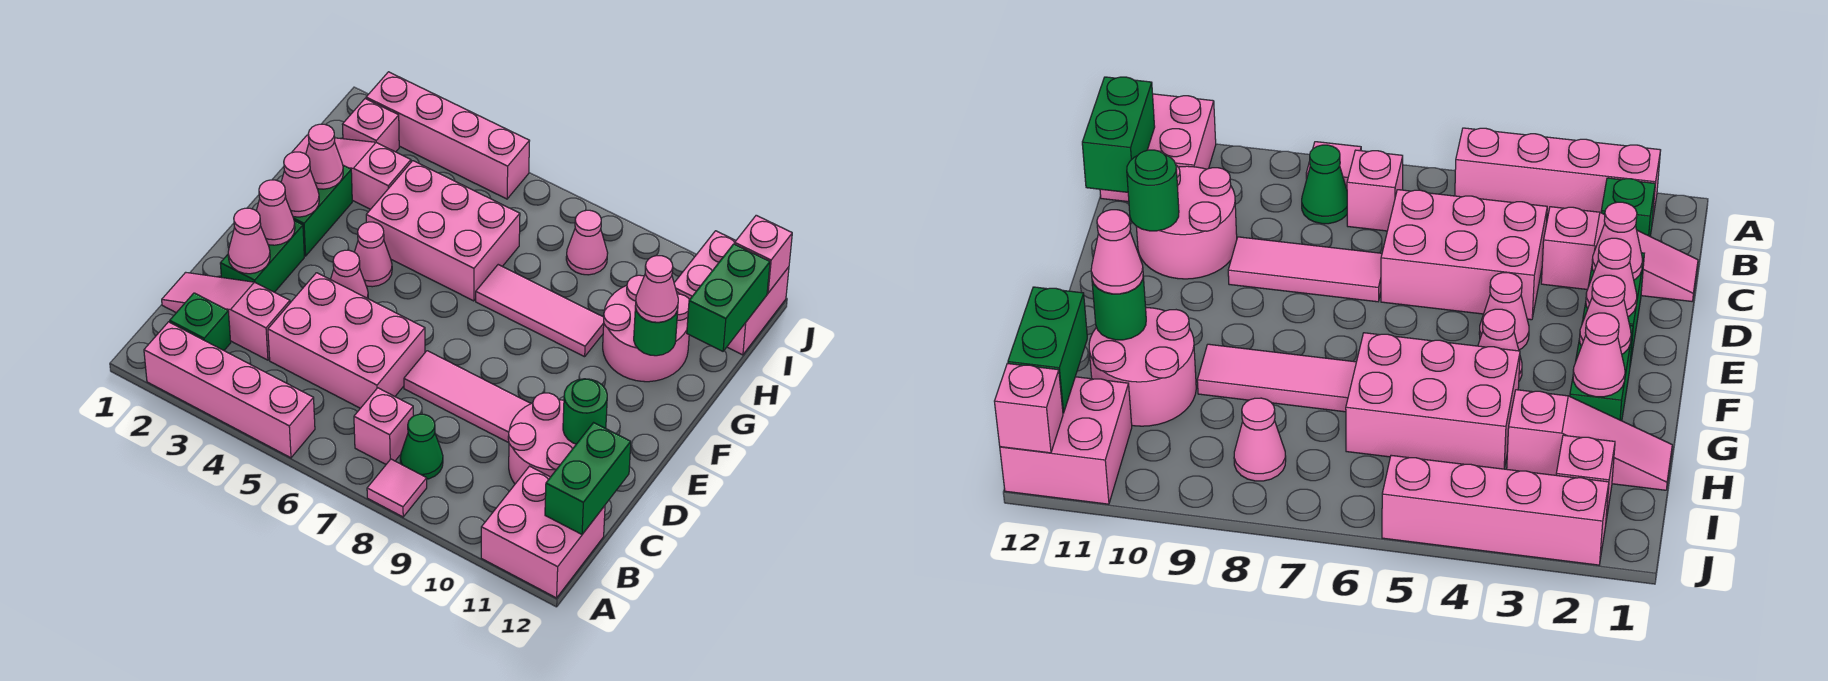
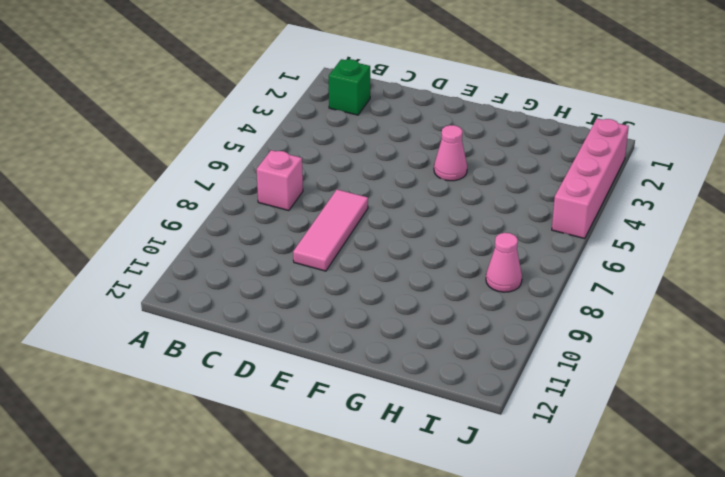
none -> pink 1x4 brick [144,322,315,458]
none -> pink 1x1 tile [367,459,427,517]
none -> pink 2x2 brick [481,466,605,598]
none -> green 1x1 cone [400,414,443,479]

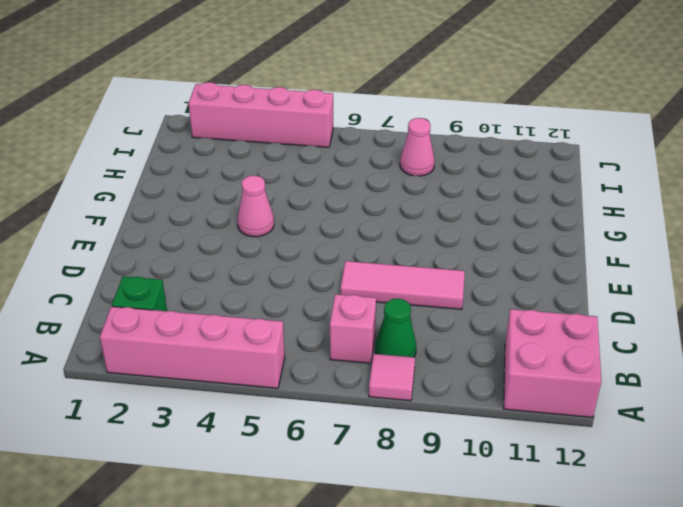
none -> pink 1x3 slope [162,272,290,360]
none -> pink 2x3 brick [268,273,425,408]
none -> pink 2x2 round brick [508,393,576,484]
none -> green 1x2 brick [220,221,304,292]

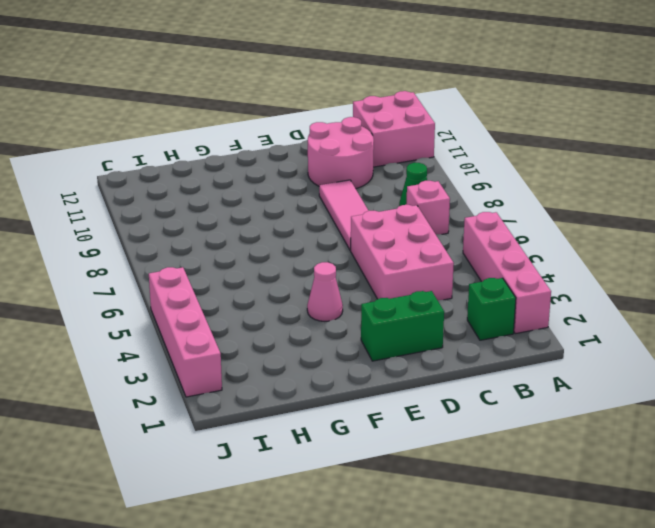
none -> pink 1x1 tile [367,459,427,517]
none -> pink 1x3 slope [162,272,290,360]
none -> pink 1x1 cone [331,250,368,298]
none -> green 1x2 brick [293,165,352,256]

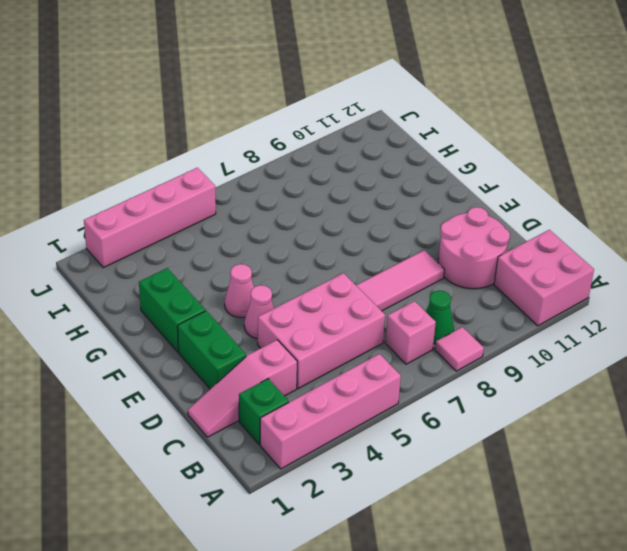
none -> pink 2x3 brick [366,161,520,301]
none -> pink 1x3 tile [476,265,604,357]
none -> pink 2x2 round brick [603,275,689,382]
none -> pink 1x3 slope [292,135,411,209]

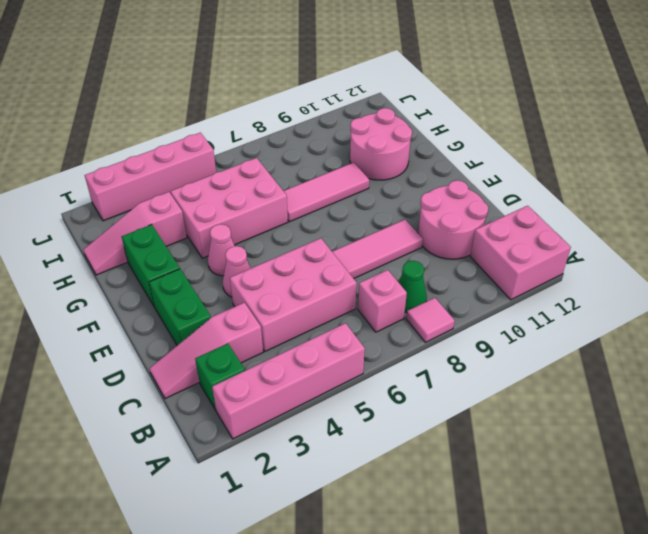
none -> pink 1x1 brick [342,99,399,152]
none -> pink 1x1 cone [566,210,608,275]
none -> pink 2x2 brick [674,231,789,355]
none -> green 1x2 brick [545,423,631,534]

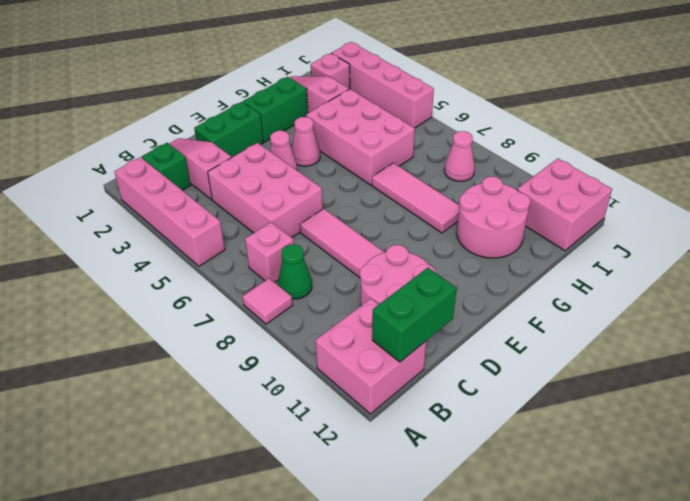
none -> pink 1x1 cone [228,208,270,274]
none -> green 1x1 round brick [563,379,607,444]
none -> pink 1x1 cone [256,180,295,245]
none -> pink 1x1 cone [281,152,319,217]

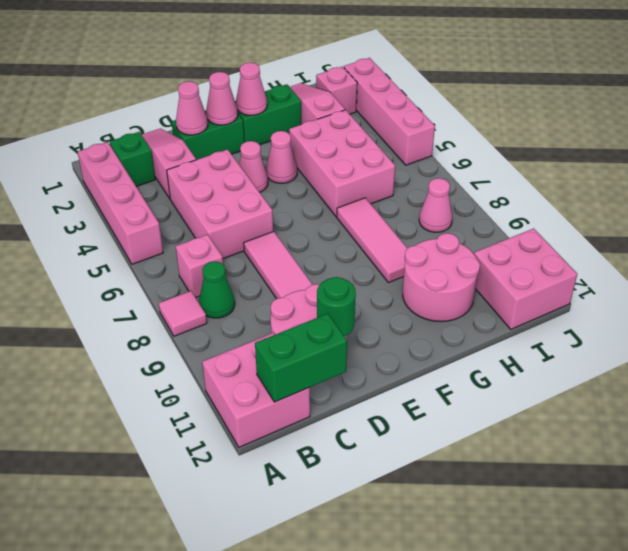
none -> pink 1x1 cone [306,124,343,189]
none -> green 1x1 round brick [634,308,678,356]
none -> green 1x2 brick [687,244,770,351]
none -> pink 1x1 brick [735,215,792,293]

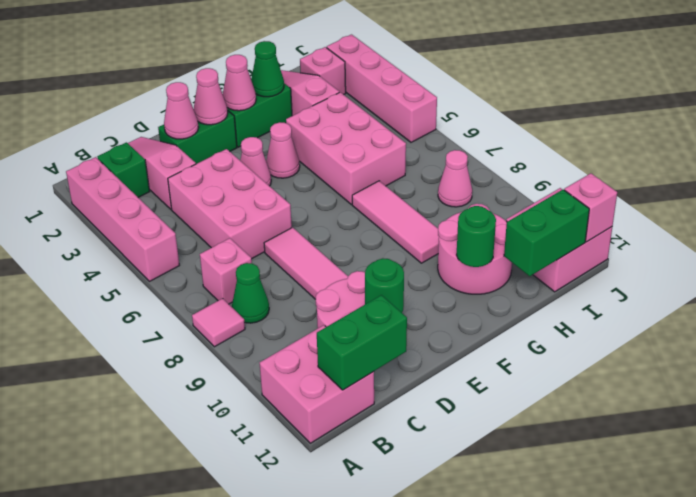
green 1x1 cone [251,41,284,97] -> pink 1x1 cone [306,124,343,189]
none -> pink 1x1 cone [635,256,678,322]

